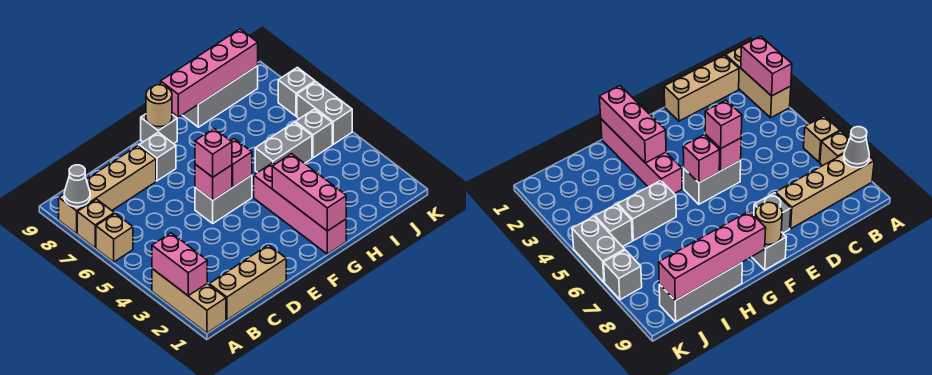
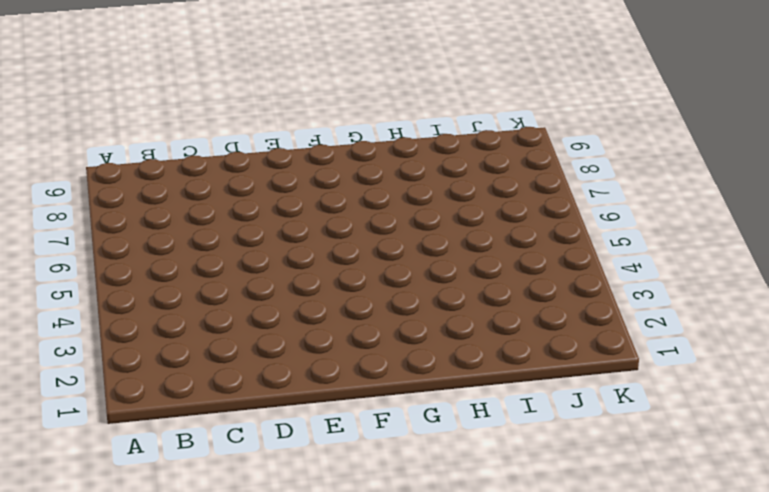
none -> tan 1x3 brick [152,269,226,333]
none -> tan 1x1 brick [96,213,133,262]
none -> tan 1x1 brick [77,199,114,248]

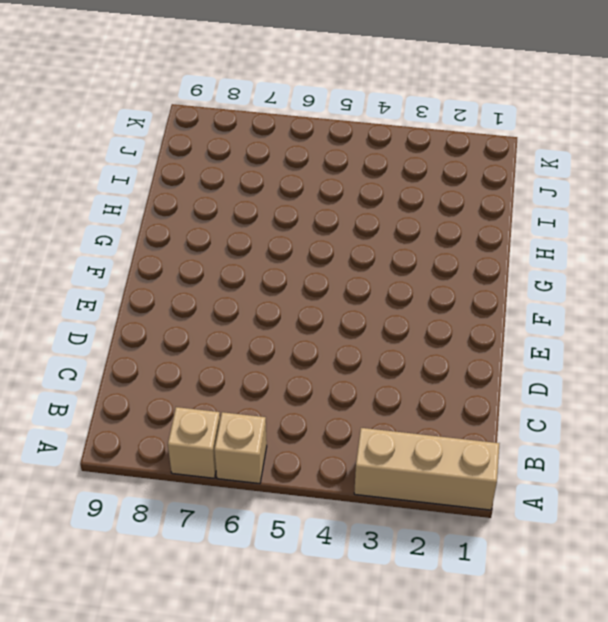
none -> tan 1x4 brick [59,146,156,234]
none -> tan 1x3 brick [209,245,286,320]
none -> grey 1x2 brick [195,175,252,223]

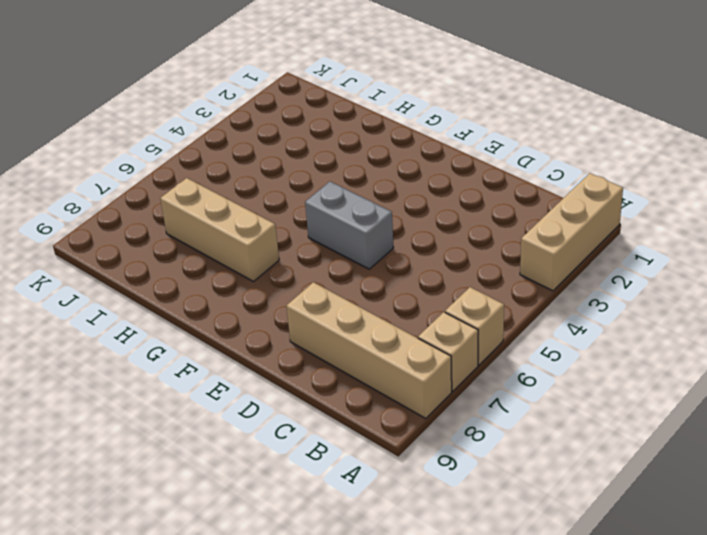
tan 1x3 brick [160,178,279,281] -> tan 1x3 brick moved to [209,245,286,320]
none -> grey 1x1 brick [139,132,176,181]
none -> grey 1x1 brick [141,114,177,144]
none -> pink 1x4 brick [254,163,346,254]

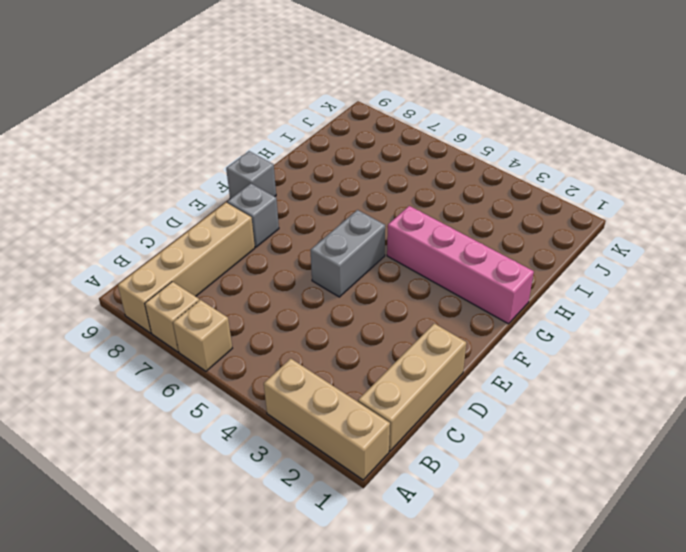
none -> grey 1x2 brick [255,122,312,173]
none -> grey 1x3 brick [183,66,258,127]
none -> grey 1x1 brick [295,109,332,158]

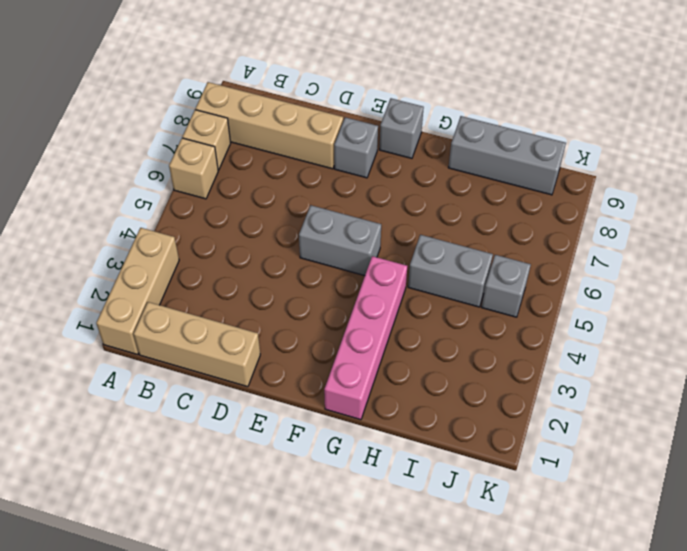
none -> grey 1x2 brick [297,82,352,144]
none -> grey 1x1 brick [278,67,315,116]
none -> pink 1x2 brick [152,233,207,296]

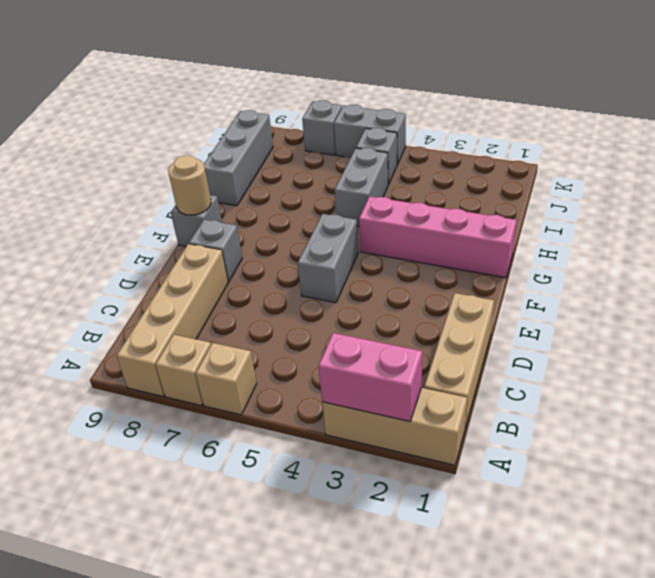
none -> grey 1x1 cone [64,165,90,207]
none -> pink 1x1 brick [195,164,232,200]
none -> pink 1x1 brick [231,139,252,187]

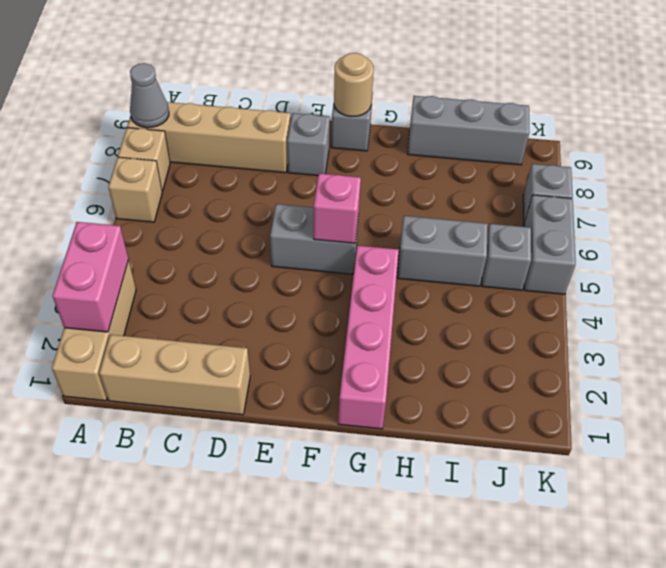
none -> pink 1x1 brick [195,164,232,200]
none -> pink 1x3 brick [272,154,346,231]
none -> pink 1x4 brick [161,29,258,117]

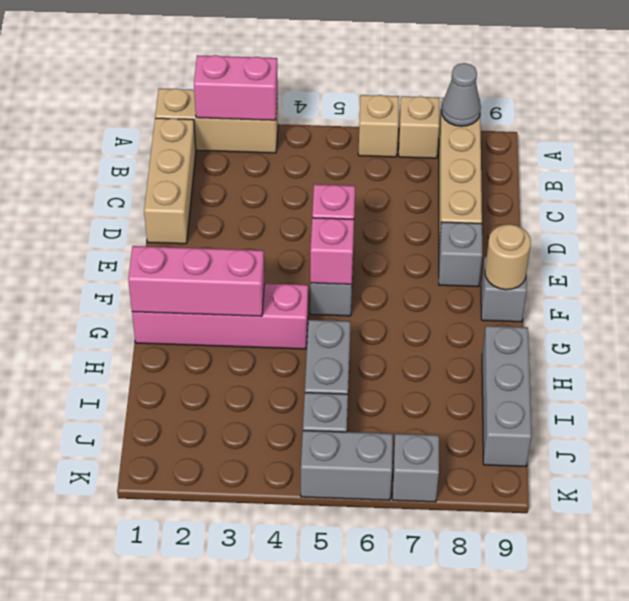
none -> pink 1x4 brick [161,29,258,117]
none -> pink 1x1 brick [195,129,232,177]

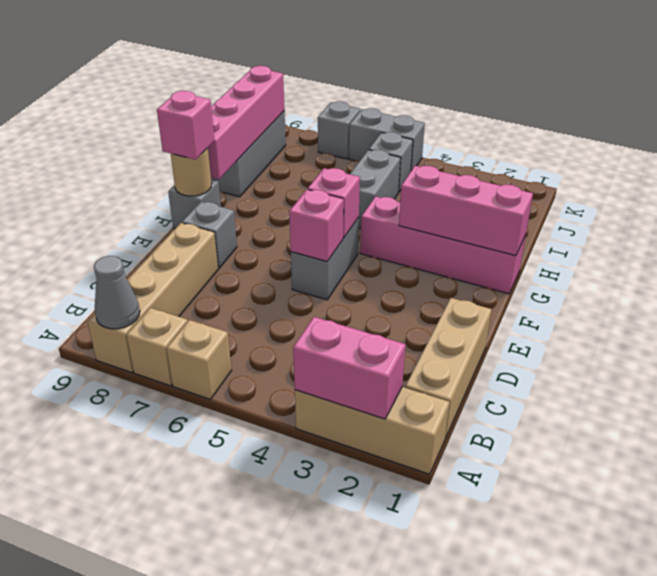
pink 1x1 brick [157,91,214,160] -> pink 1x1 brick moved to [195,129,232,177]

